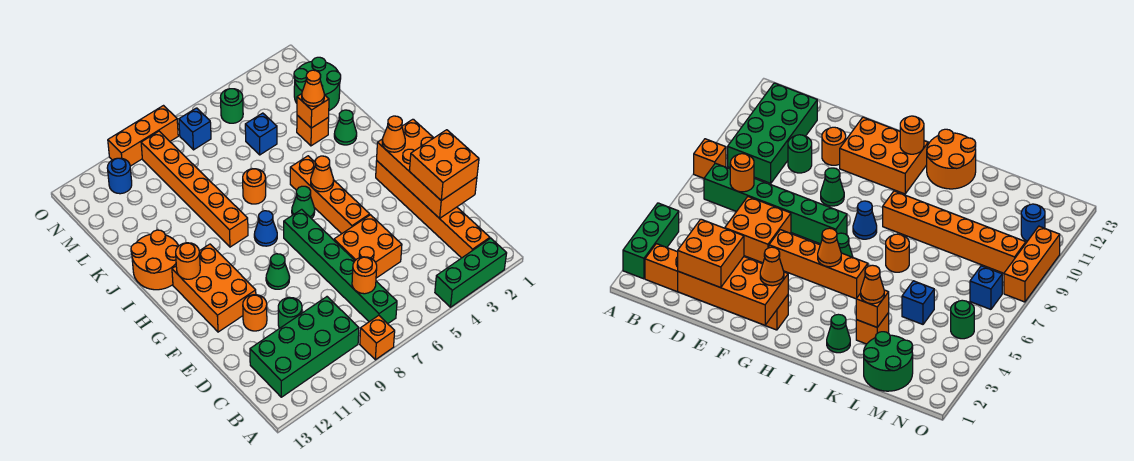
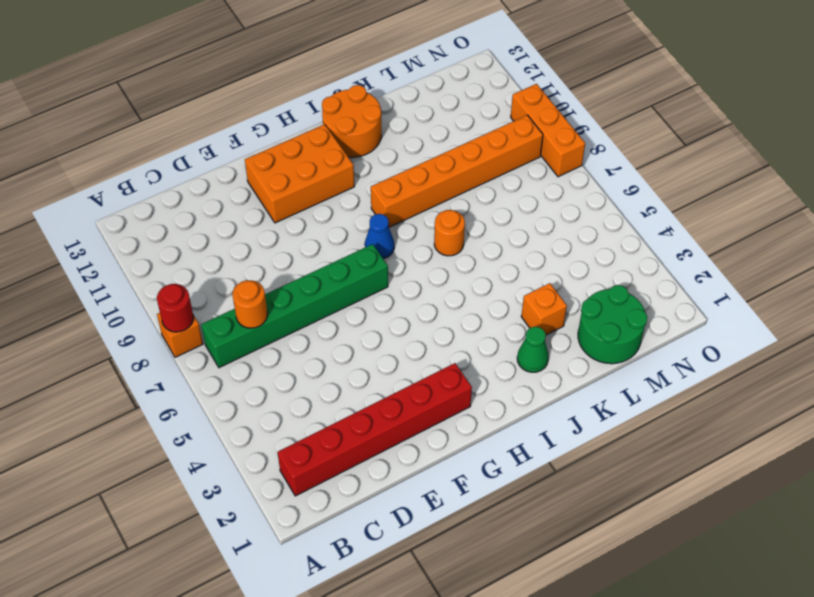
red 1x1 round brick [157,284,193,332] -> none
red 1x6 brick [278,363,472,496] -> orange 1x6 brick [376,161,490,258]
none -> green 1x3 brick [435,238,507,307]
none -> green 2x4 brick [250,297,359,397]
none -> orange 2x2 brick [334,215,402,278]
none -> green 1x1 round brick [278,297,302,328]

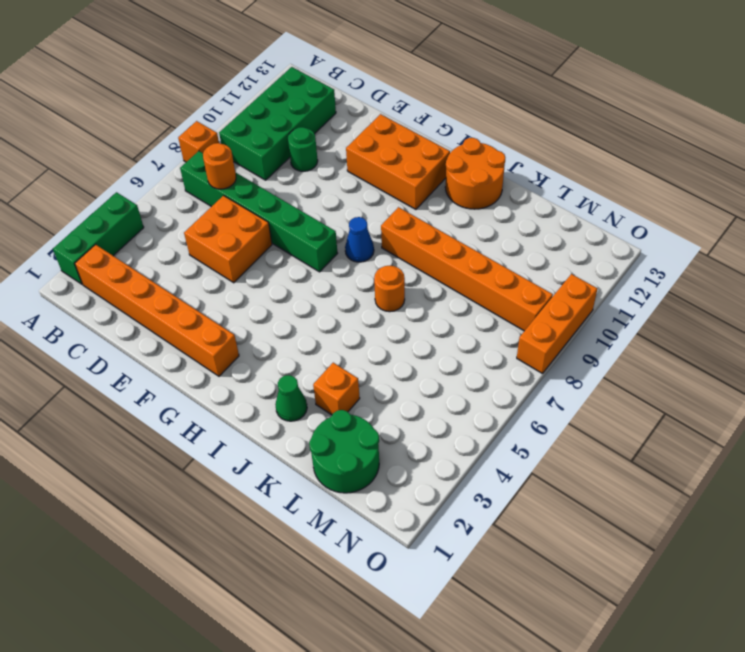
none -> orange 1x1 round brick [243,295,267,331]
none -> orange 1x4 brick [290,156,370,234]
none -> green 1x1 cone [266,254,290,289]
none -> green 1x1 cone [292,186,315,219]

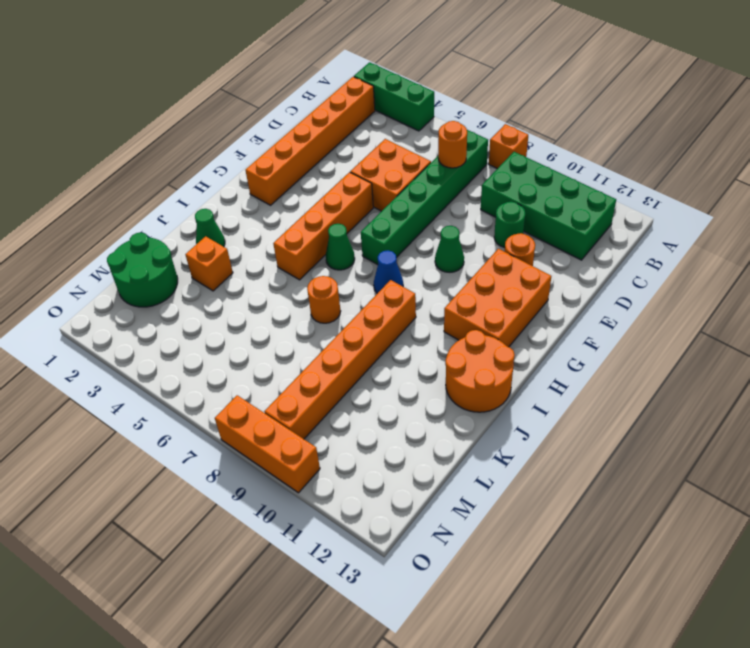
none -> blue 1x1 brick [245,113,277,155]
none -> green 1x1 round brick [220,89,243,123]
none -> blue 1x1 brick [179,108,211,150]
none -> blue 1x1 round brick [107,158,132,194]

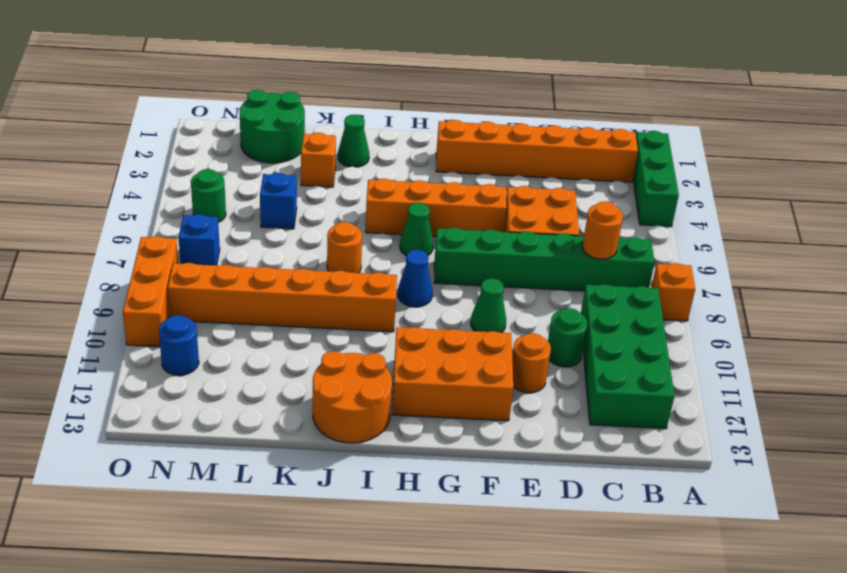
none -> orange 2x4 brick [377,119,477,218]
none -> orange 1x1 cone [311,156,334,192]
none -> orange 1x1 round brick [176,243,200,279]
none -> orange 1x1 brick [297,94,329,128]

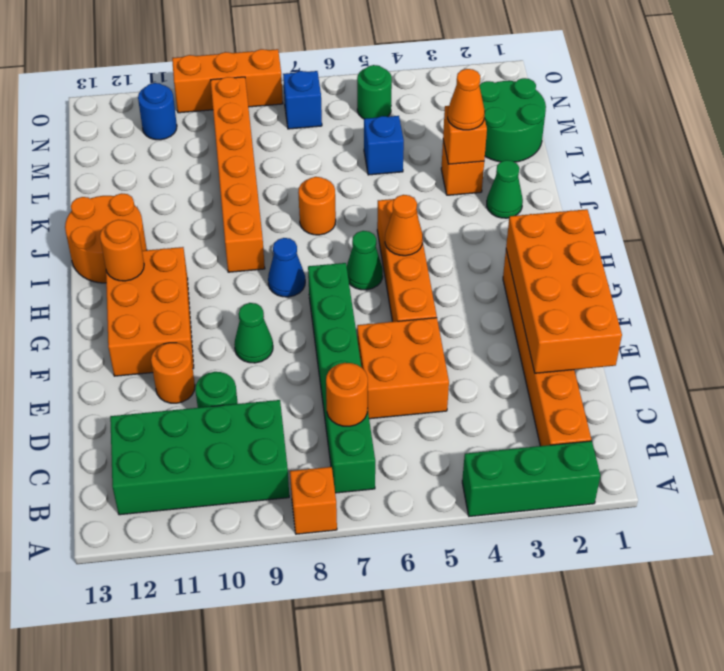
none -> orange 2x2 brick [410,130,479,201]
none -> orange 1x1 cone [382,116,405,152]

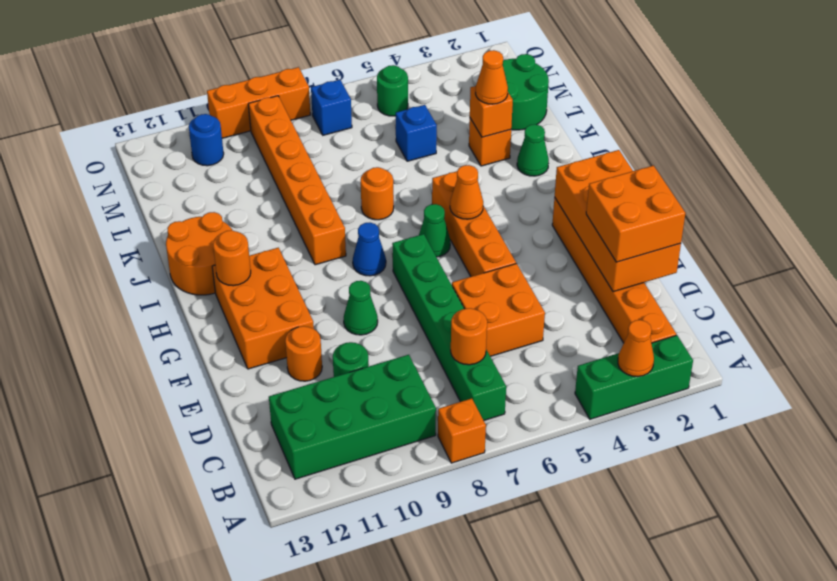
orange 1x1 cone [618,320,654,377] -> orange 1x1 cone moved to [382,116,405,152]

